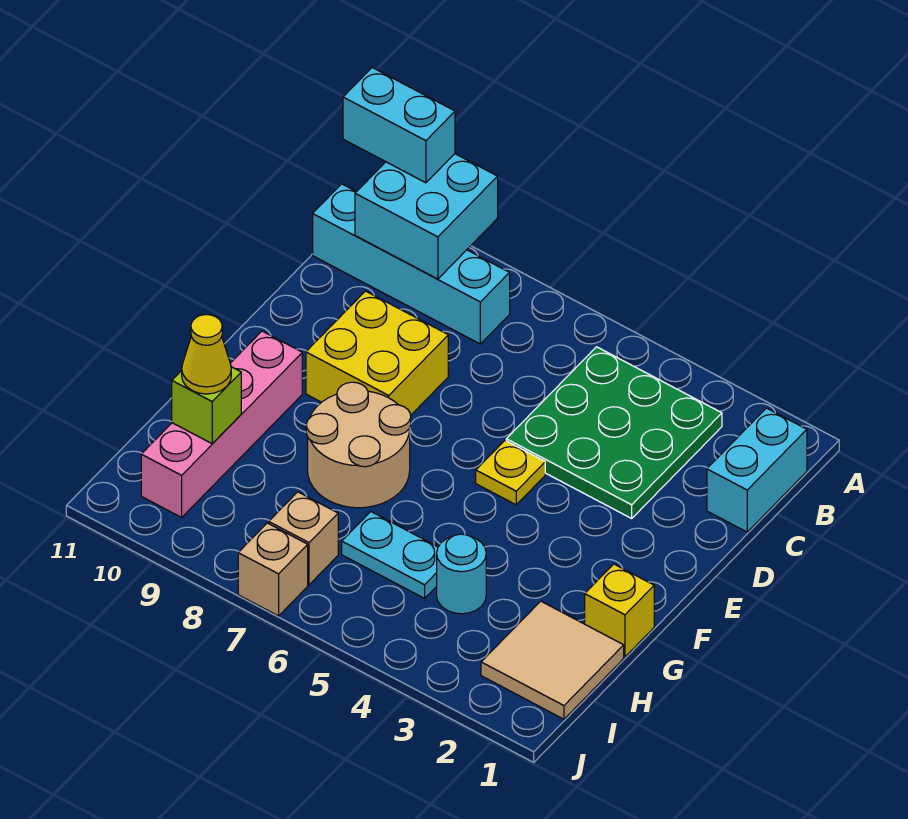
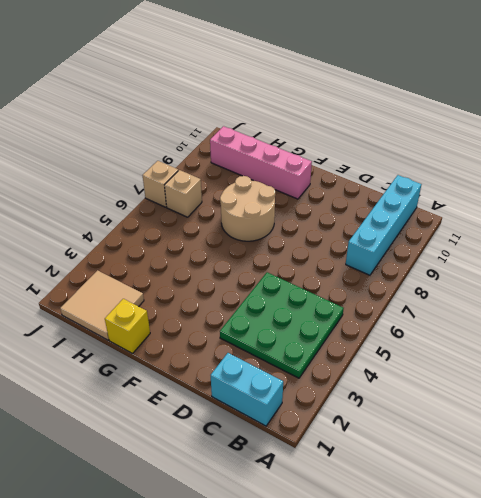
none -> yellow 2x2 brick [306,291,448,415]
none -> yellow 1x1 plate [476,441,545,505]
none -> cyan 1x1 round brick [437,534,486,614]

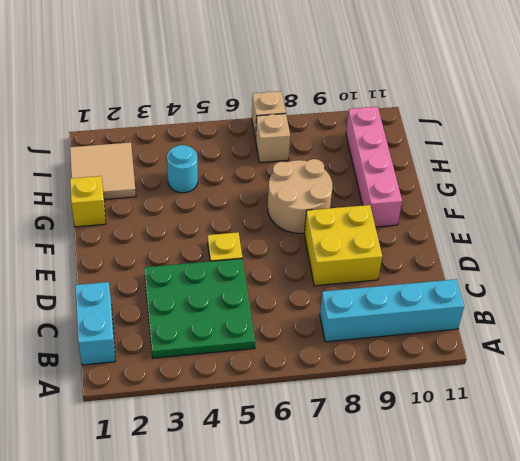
none -> cyan 1x2 plate [342,512,438,598]
none -> cyan 2x2 brick [355,154,498,279]
none -> lime 1x1 brick [172,367,241,444]

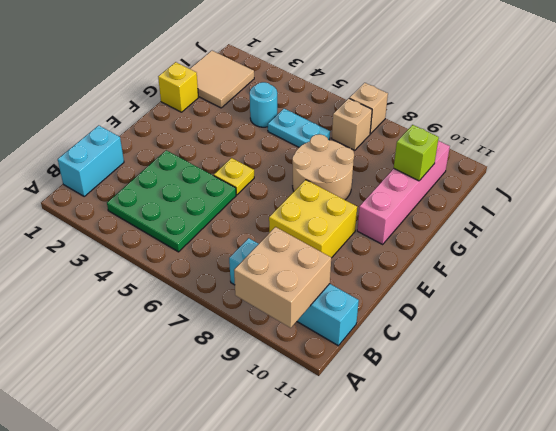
tan 2x2 brick [234,227,331,328] -> cyan 2x2 brick [355,154,498,279]
none -> cyan 1x2 brick [343,68,455,183]
none -> yellow 1x1 cone [182,315,231,394]

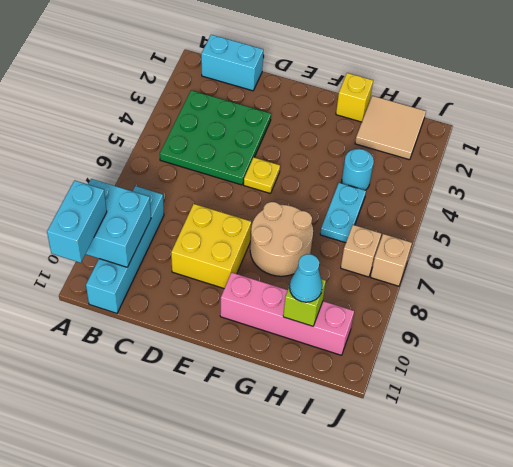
cyan 1x1 cone [290,254,322,302] -> yellow 1x1 cone [182,315,231,394]

